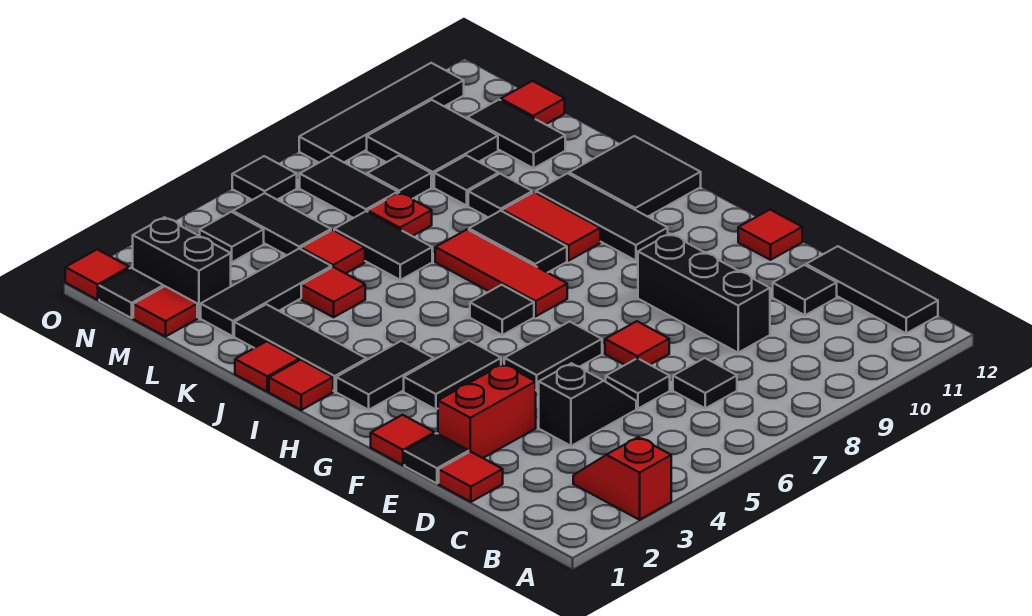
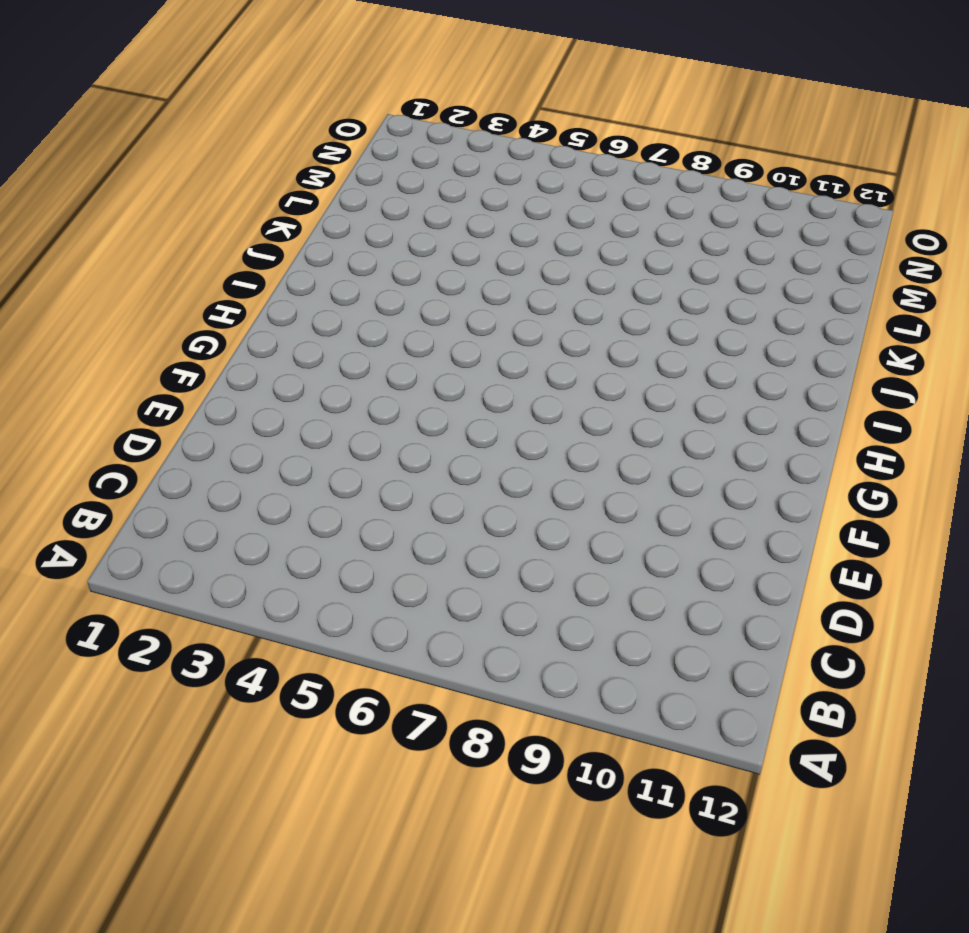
none -> red 1x2 slope [573,437,671,520]
none -> black 1x3 tile [806,246,938,333]
none -> black 1x1 tile [673,358,737,408]
none -> red 1x1 tile [439,451,503,502]

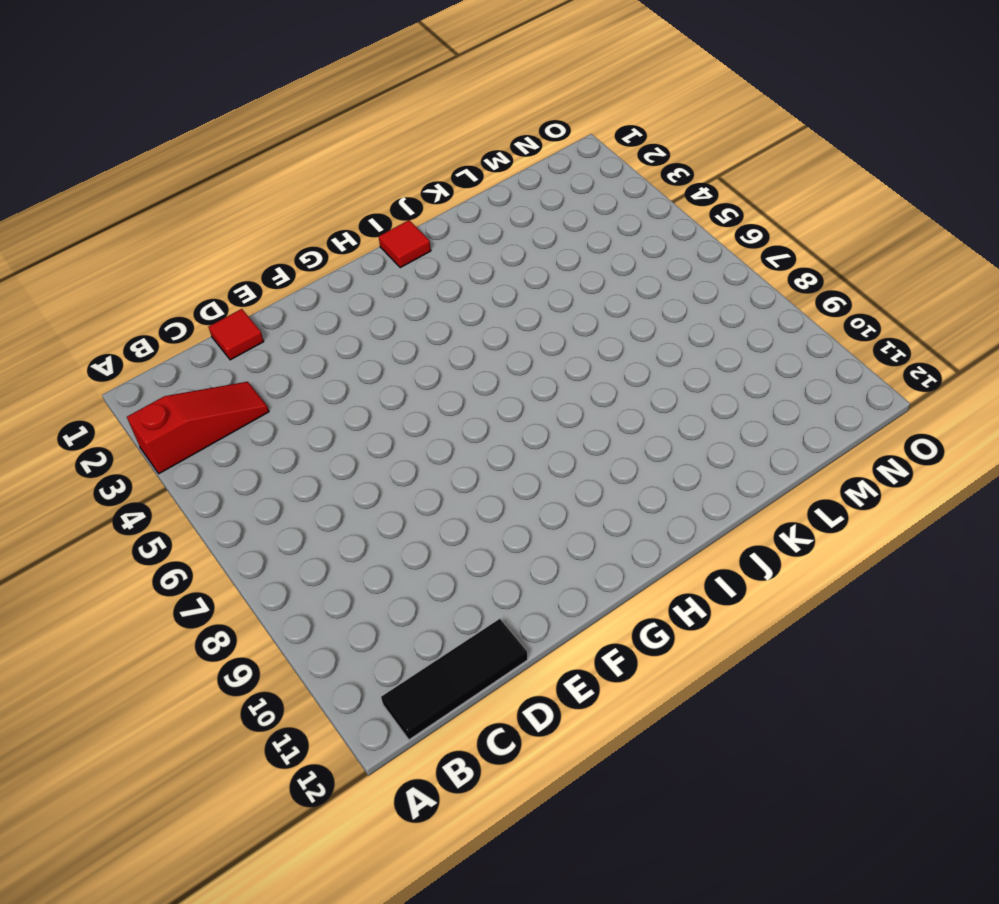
red 1x3 slope [127,382,269,474] -> red 1x2 slope [573,437,671,520]
none -> black 1x1 tile [673,358,737,408]
none -> black 1x2 slope [539,363,636,446]
none -> black 1x1 tile [606,358,670,409]
none -> black 1x3 brick [638,234,770,353]

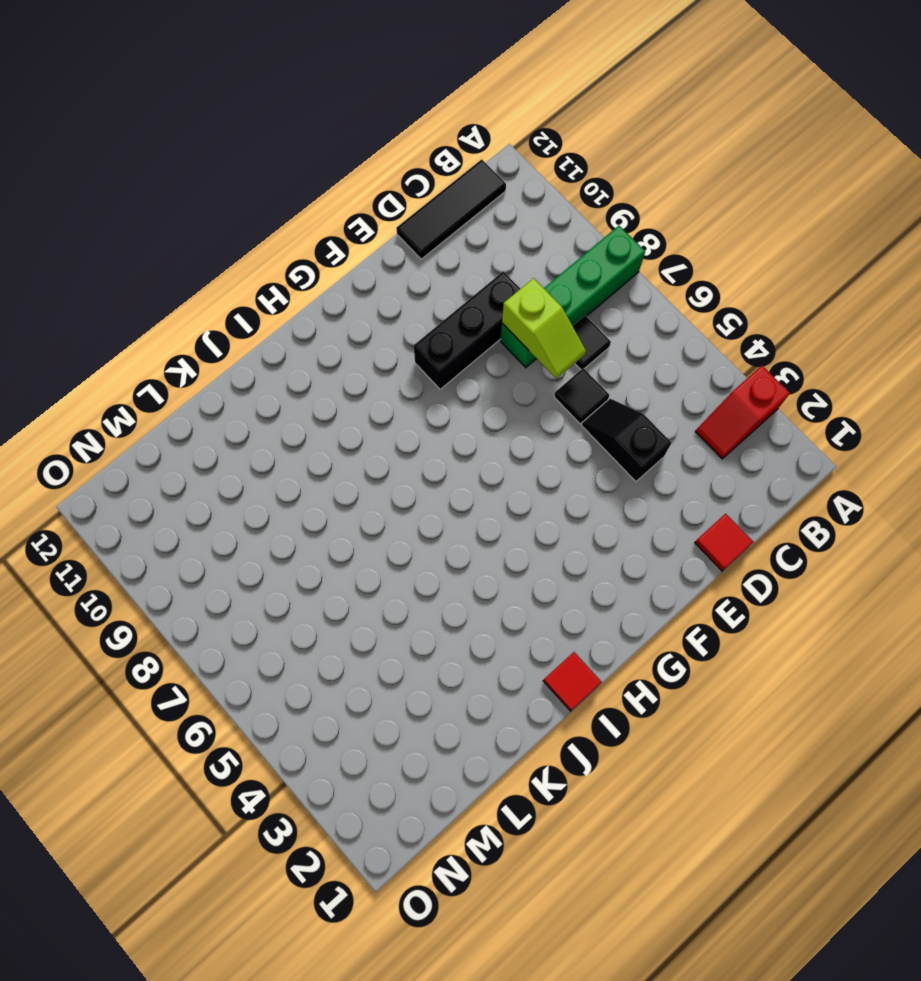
green 1x4 brick [500,226,645,368] -> none
lime 1x2 slope [502,278,586,379] -> none
none -> black 1x1 tile [773,265,837,315]
none -> black 1x1 tile [405,433,469,484]
none -> red 1x2 brick [438,364,536,458]
none -> red 1x1 tile [605,321,669,365]

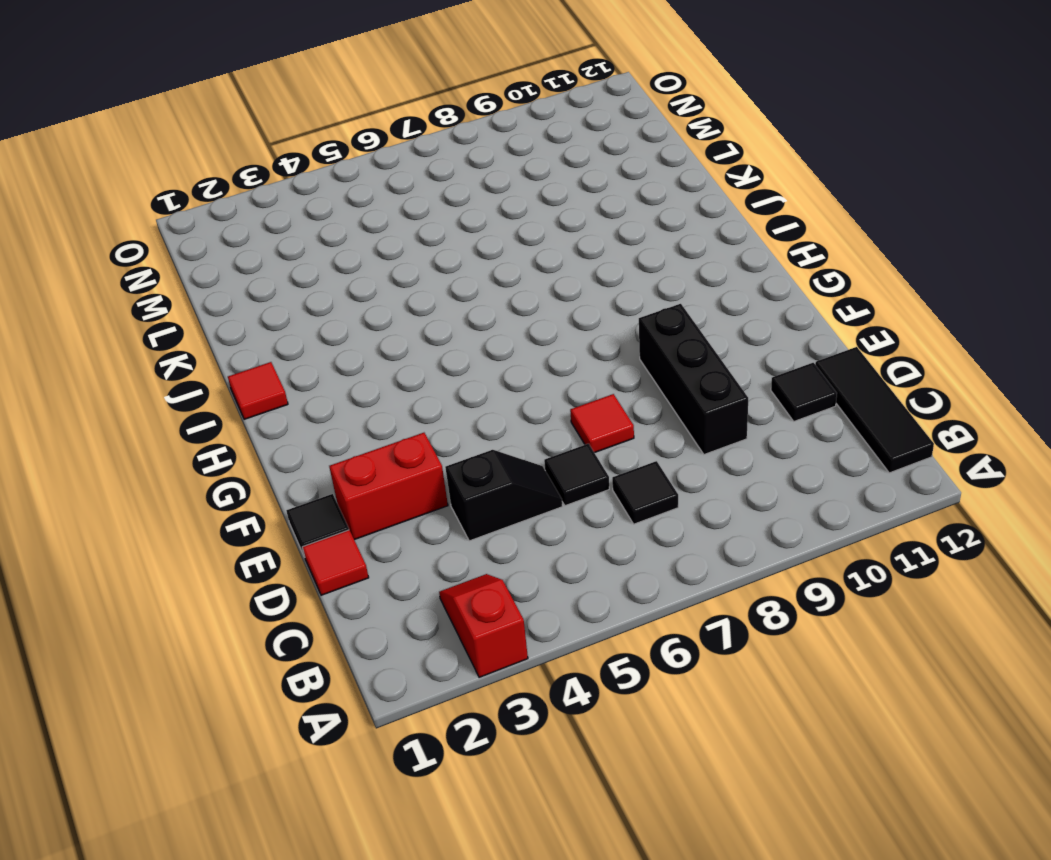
none -> red 1x1 tile [371,415,435,465]
none -> black 1x2 tile [504,322,602,390]
none -> red 1x1 tile [738,210,802,260]
none -> black 1x2 tile [404,341,501,409]

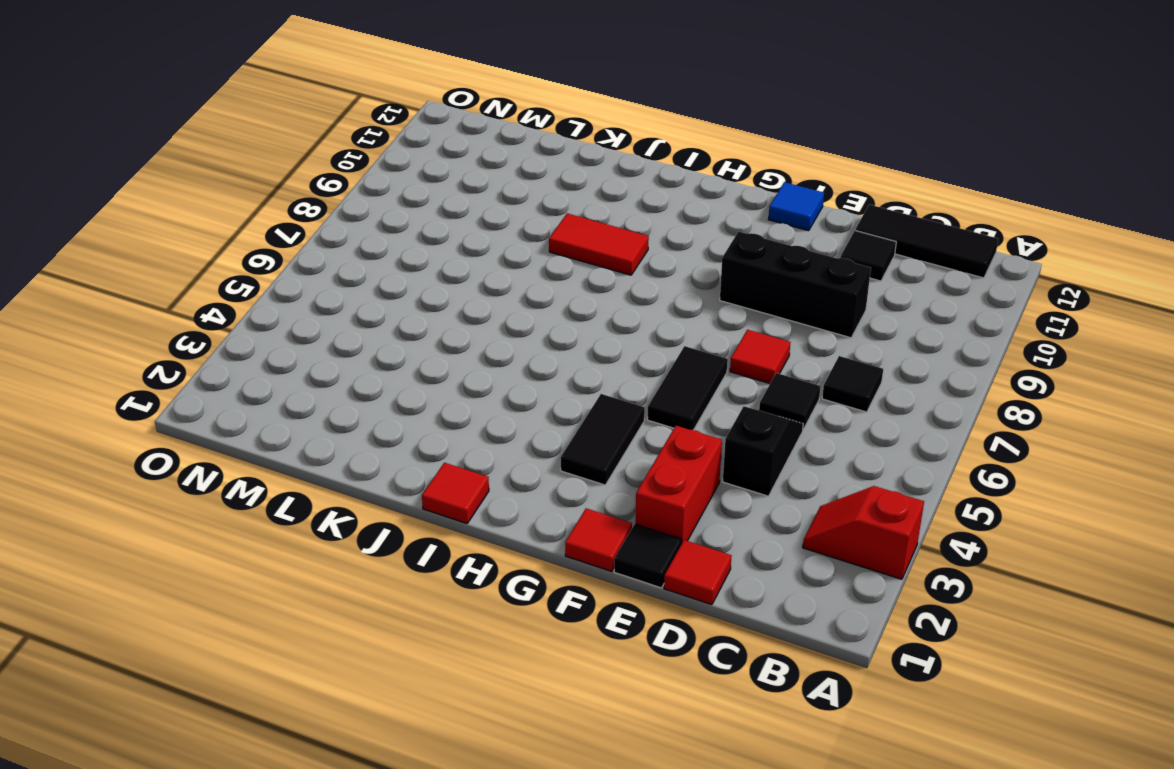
blue 1x1 tile [768,182,824,231] -> red 1x1 tile [738,210,802,260]
none -> black 1x2 tile [336,341,434,410]
none -> black 1x1 tile [470,285,534,335]
none -> red 1x3 tile [435,229,567,316]
none -> black 1x3 tile [536,173,668,260]

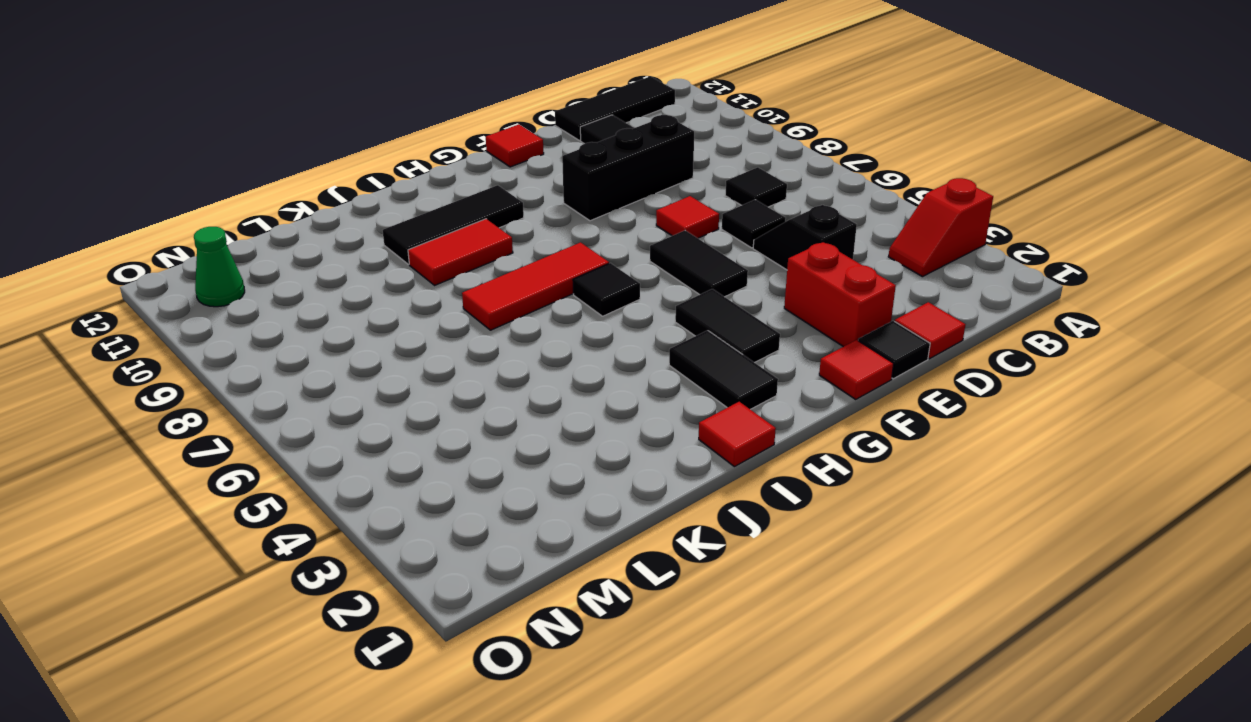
green 1x1 cone [194,227,245,307] -> none
none -> black 1x3 tile [234,304,366,391]
none -> black 1x2 tile [469,211,567,273]
none -> black 2x2 tile [569,136,701,217]
none -> red 1x1 tile [235,341,299,392]

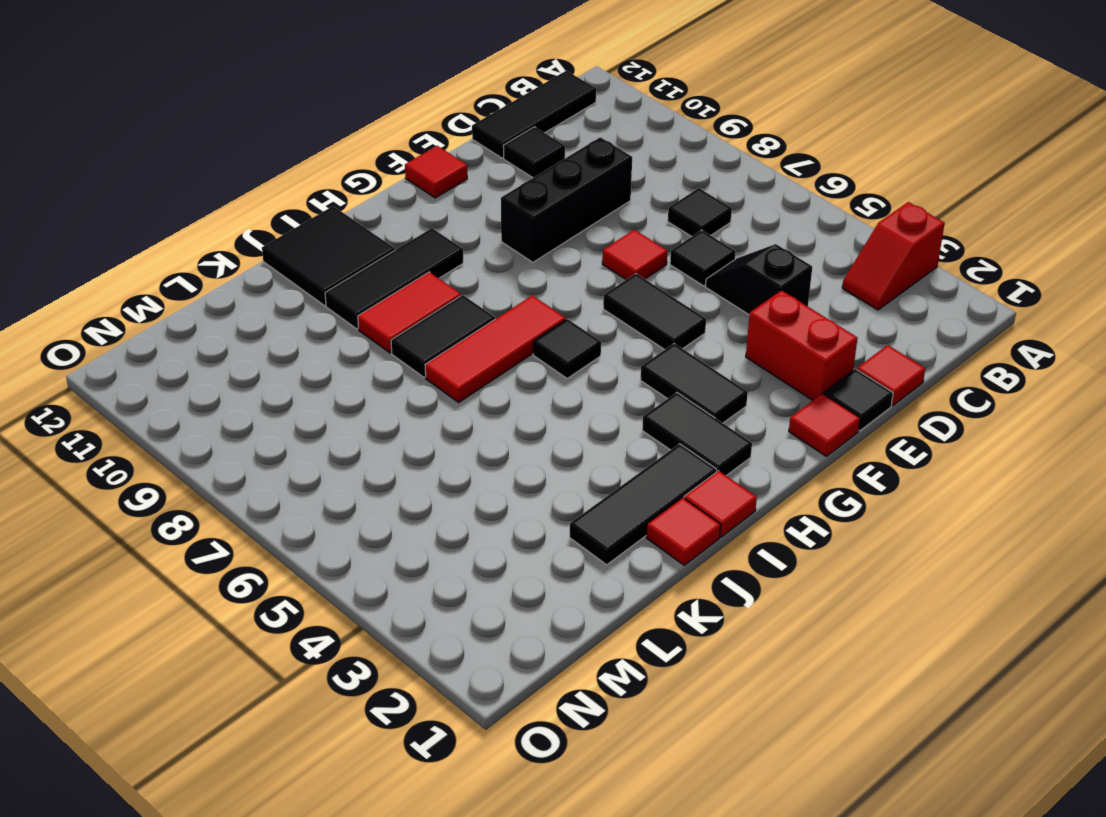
none -> red 1x1 tile [301,267,365,317]
none -> black 1x2 tile [334,211,432,280]
none -> black 1x1 tile [468,174,532,217]
none -> black 1x3 tile [201,249,331,336]

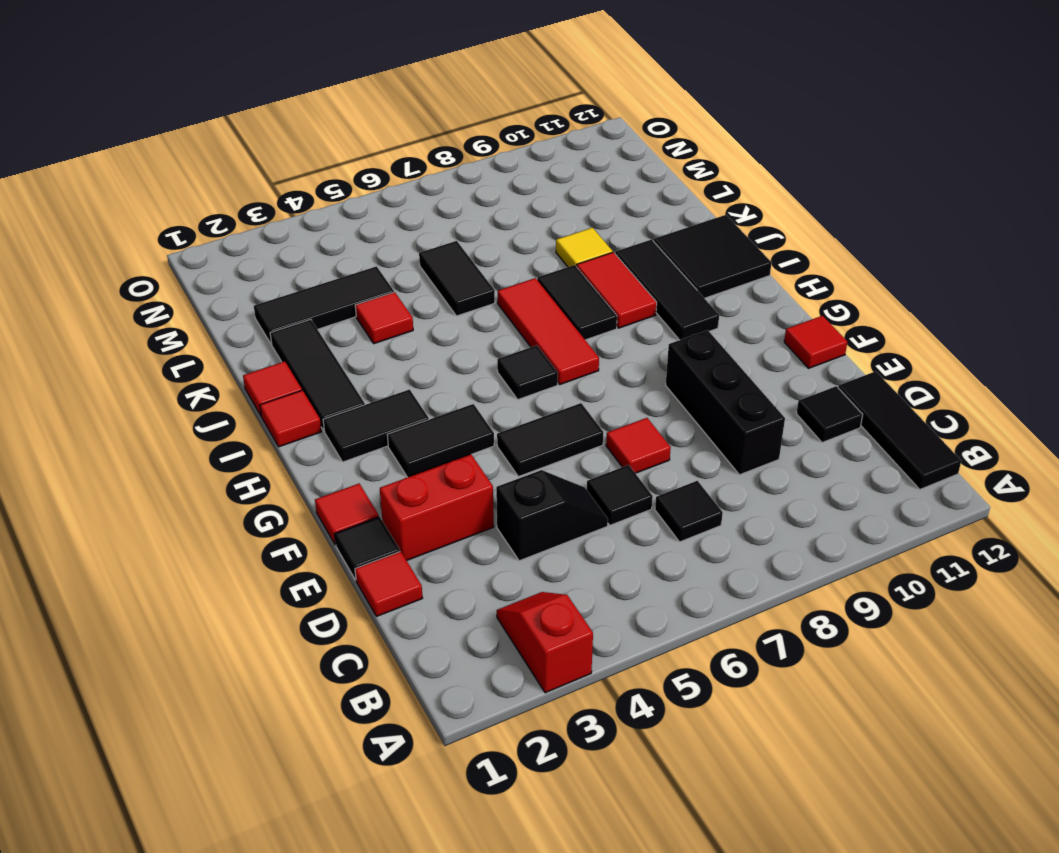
yellow 1x1 tile [556,228,613,267] -> black 1x1 tile [468,174,532,217]
none -> red 1x1 tile [301,230,365,274]
none -> red 1x1 plate [368,193,432,236]
none -> black 1x1 tile [434,155,499,206]
none -> black 1x2 tile [467,100,565,168]

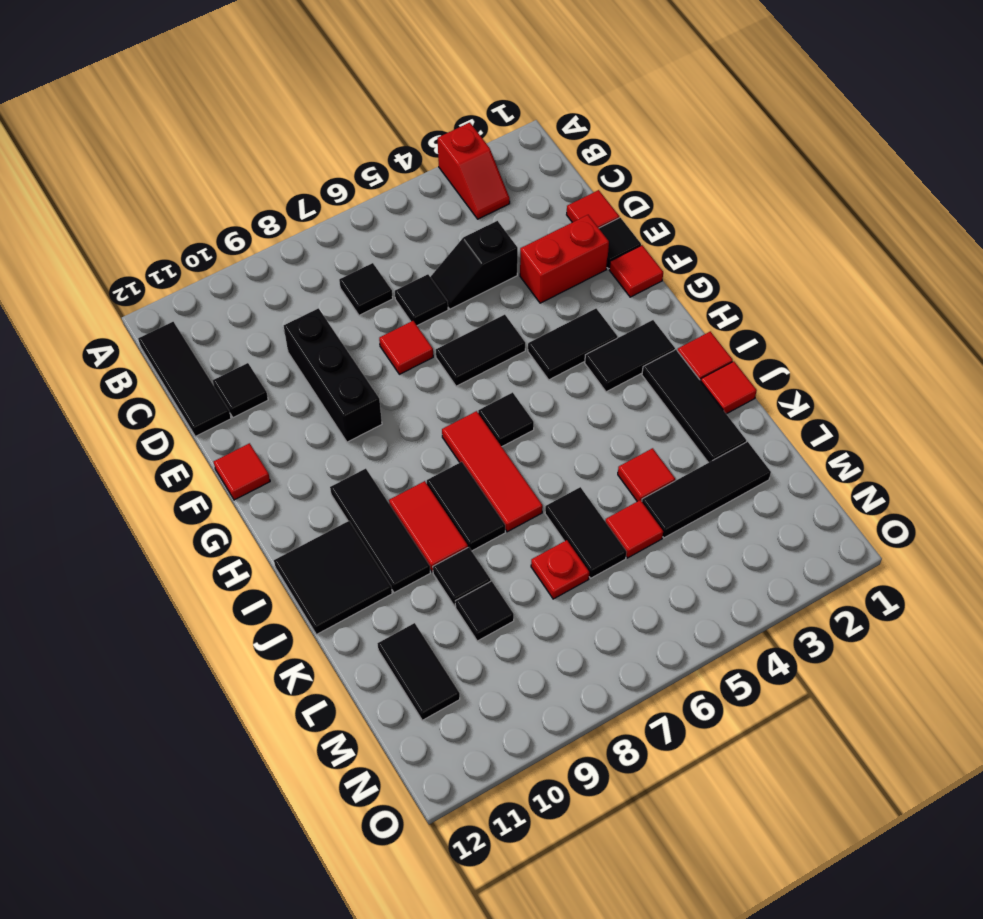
none -> red 1x1 tile [133,286,197,337]
none -> black 1x2 brick [133,217,231,318]
none -> black 1x2 tile [233,193,331,255]
none -> black 1x2 tile [300,156,398,218]

